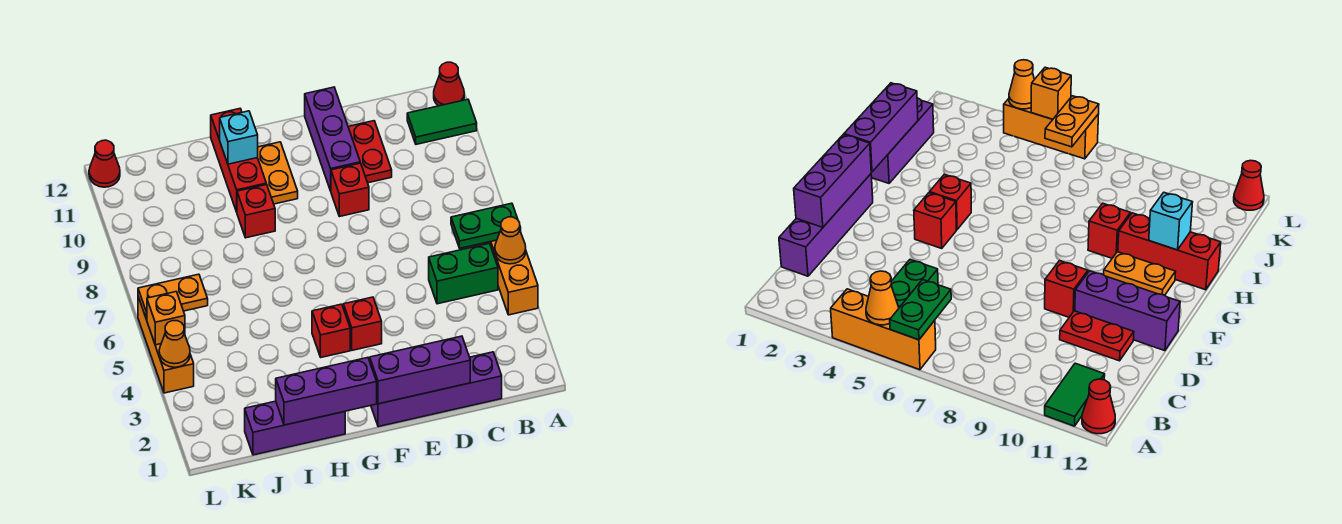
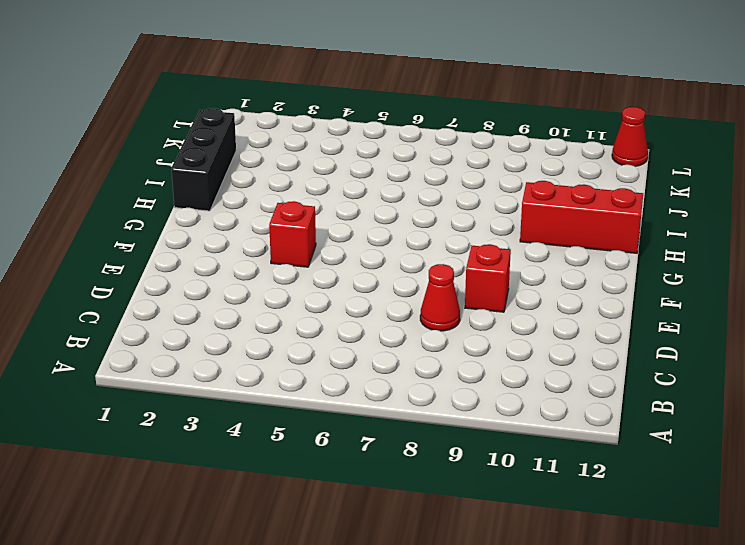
red 1x1 cone [420,264,460,331] -> red 1x1 cone moved to [434,62,464,106]
black 1x3 brick [172,108,236,211] -> purple 1x3 brick [245,401,345,455]
none -> orange 1x3 brick [484,240,538,315]
none -> green 1x2 tile [407,99,477,144]
none -> green 1x2 brick [429,243,498,304]

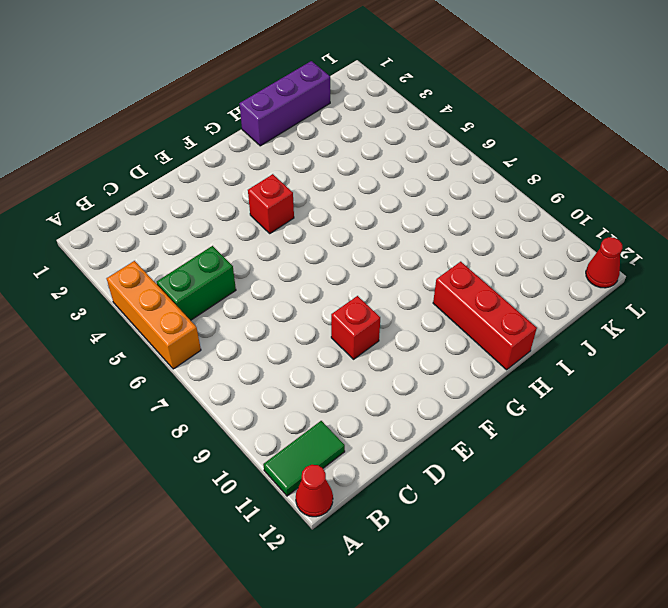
none -> purple 1x4 brick [371,352,502,427]
none -> red 1x2 plate [348,121,392,183]
none -> purple 1x3 brick [305,87,360,191]

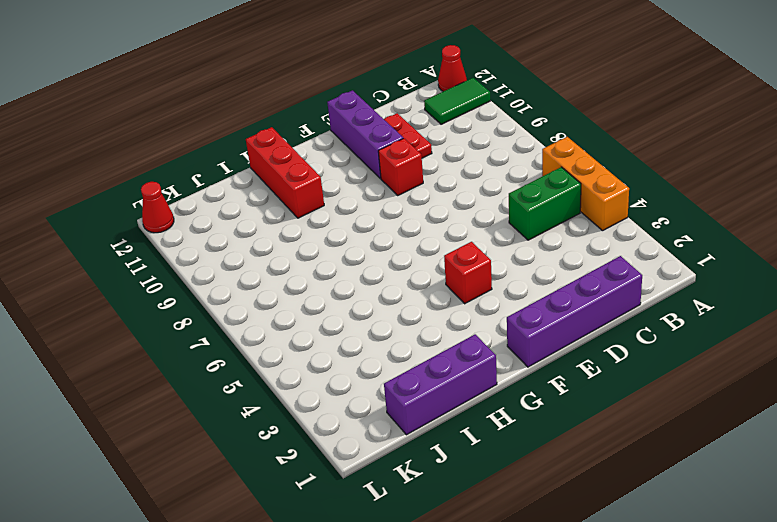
none -> red 1x1 brick [312,304,350,357]
none -> orange 1x2 plate [258,142,298,204]
none -> red 1x1 brick [237,184,275,238]

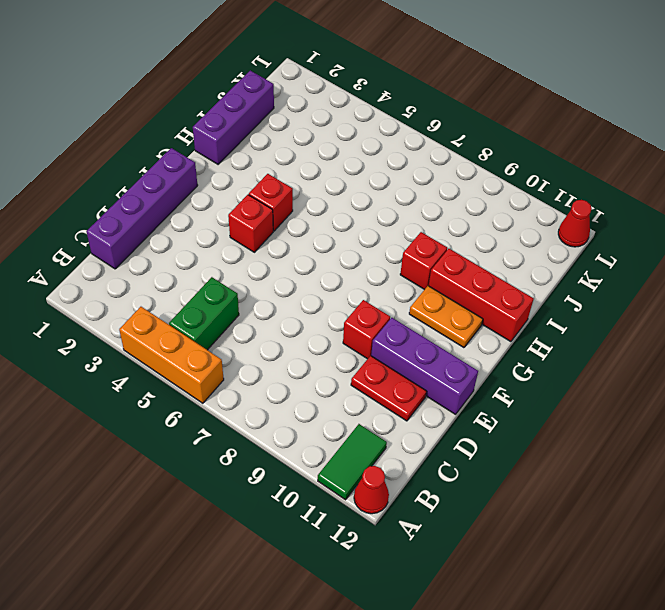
none -> orange 1x3 brick [138,297,194,393]
none -> orange 1x1 cone [495,217,526,264]
none -> green 1x2 plate [451,203,521,248]

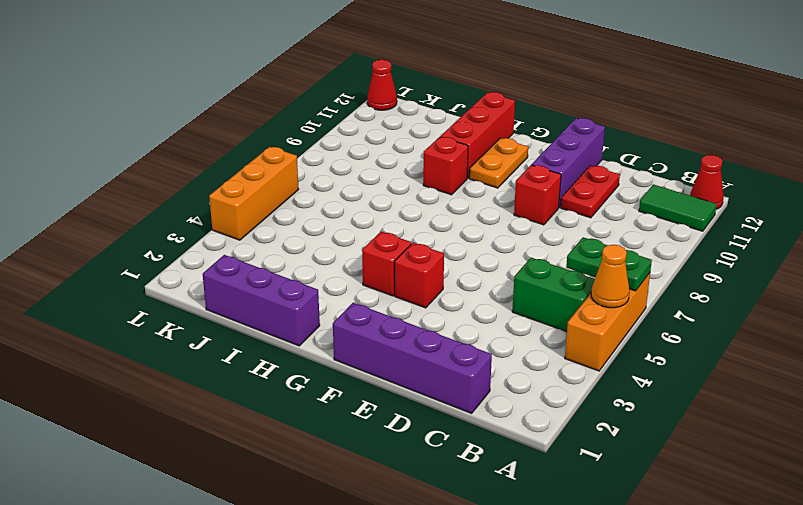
none -> purple 1x3 brick [370,336,470,404]
none -> purple 1x3 brick [276,358,377,425]
none -> cyan 1x1 brick [220,111,258,164]

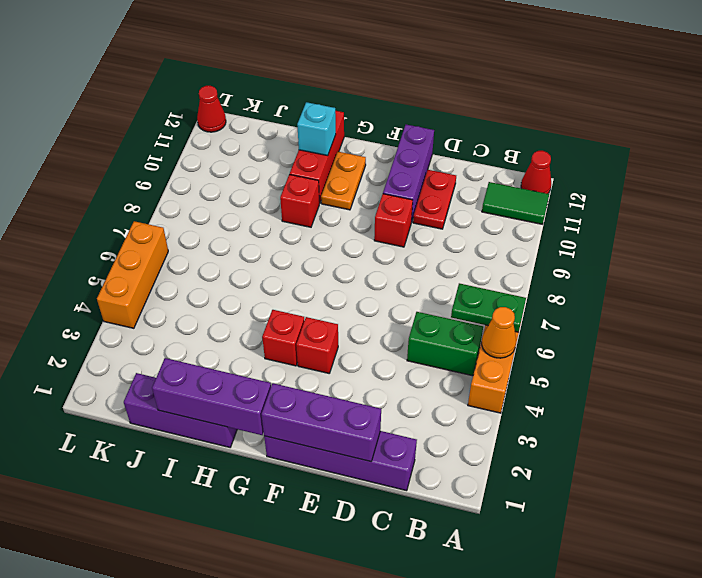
none -> orange 1x2 plate [138,274,208,320]
none -> orange 1x1 cone [159,321,190,367]
none -> orange 1x1 brick [147,292,185,345]

